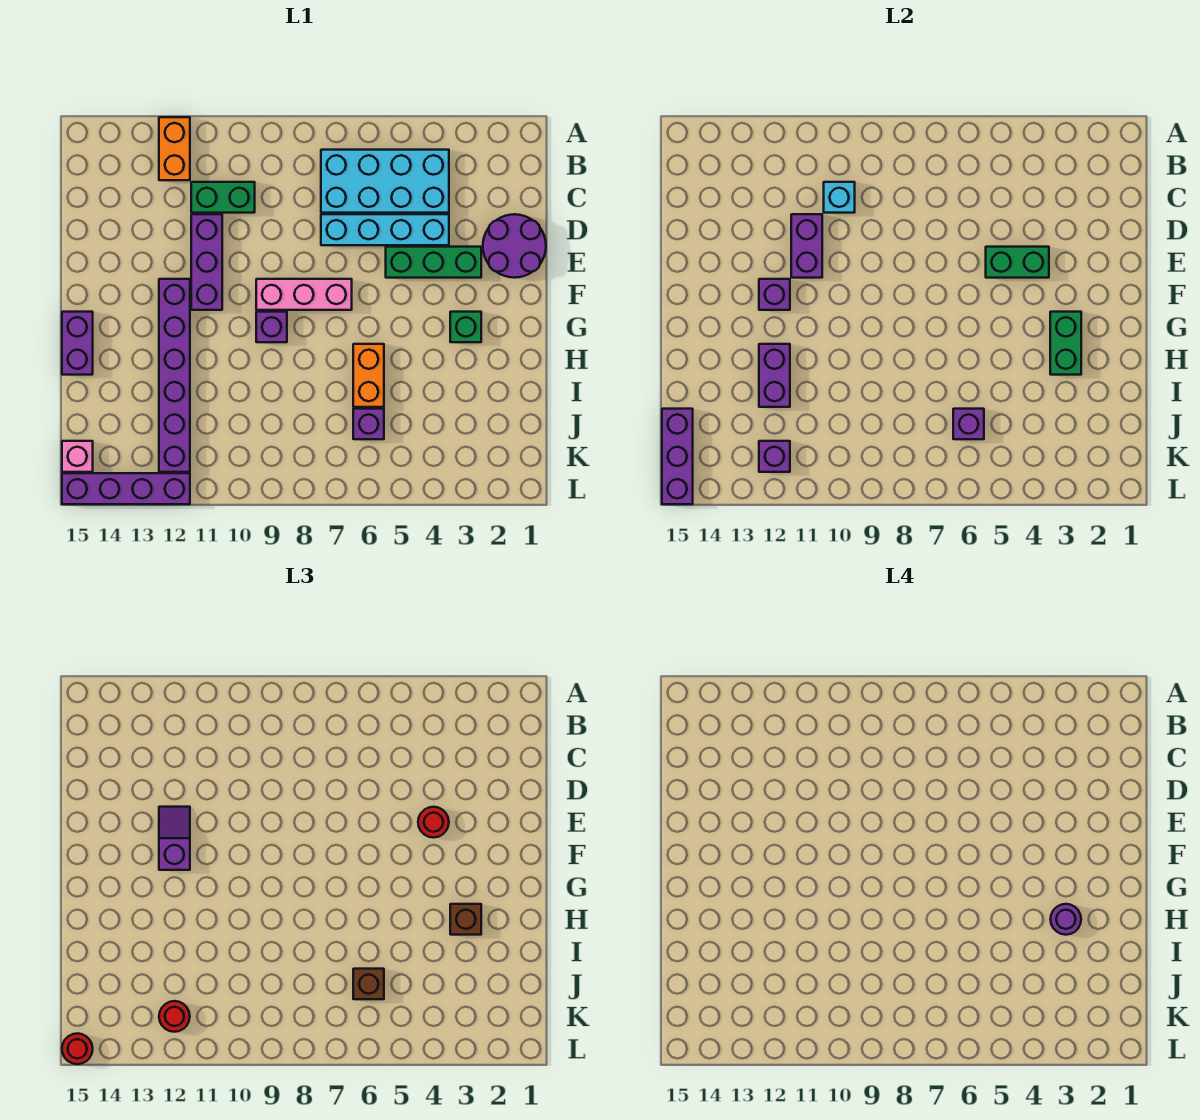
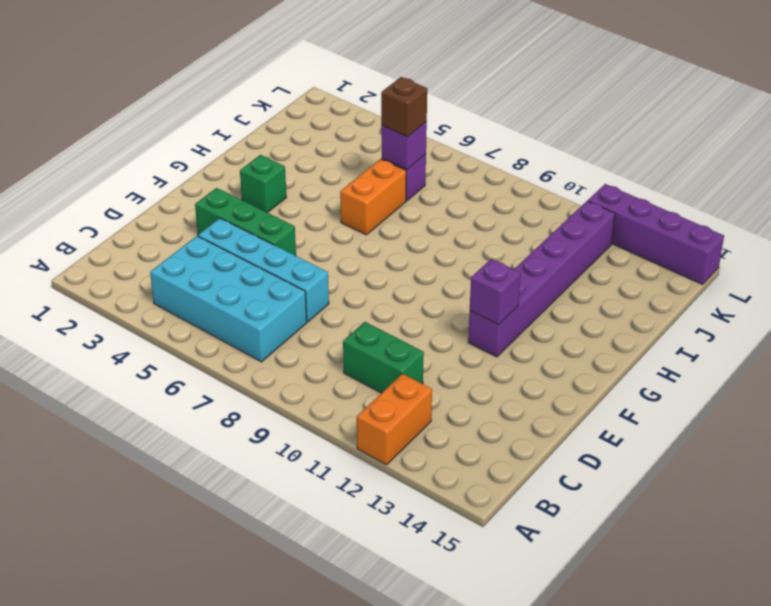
none -> purple 2x2 round brick [483,214,546,278]
none -> purple 1x3 brick [191,214,222,310]
none -> pink 1x3 brick [256,279,352,310]
none -> purple 1x1 brick [256,312,287,342]

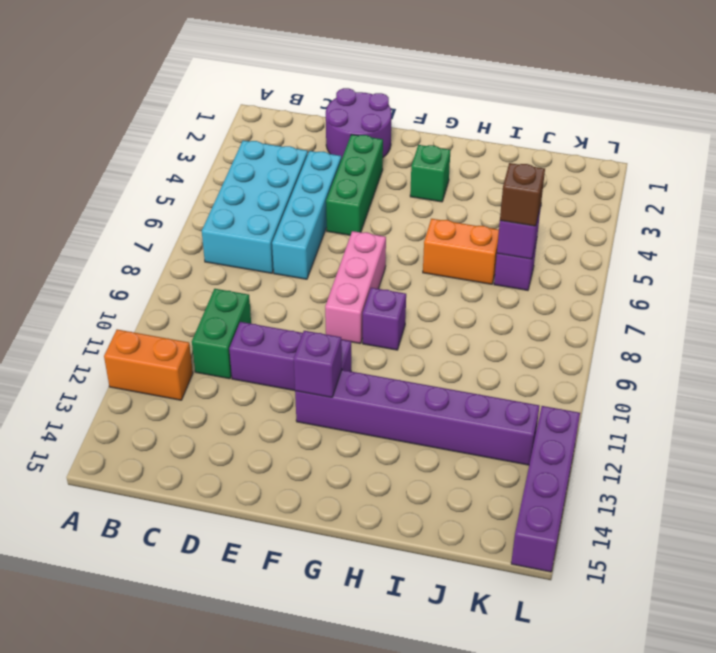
none -> purple 1x2 brick [62,312,93,375]
none -> pink 1x1 brick [62,441,93,472]
none -> cyan 1x1 brick [824,182,855,213]
none -> purple 1x2 brick [791,214,822,278]

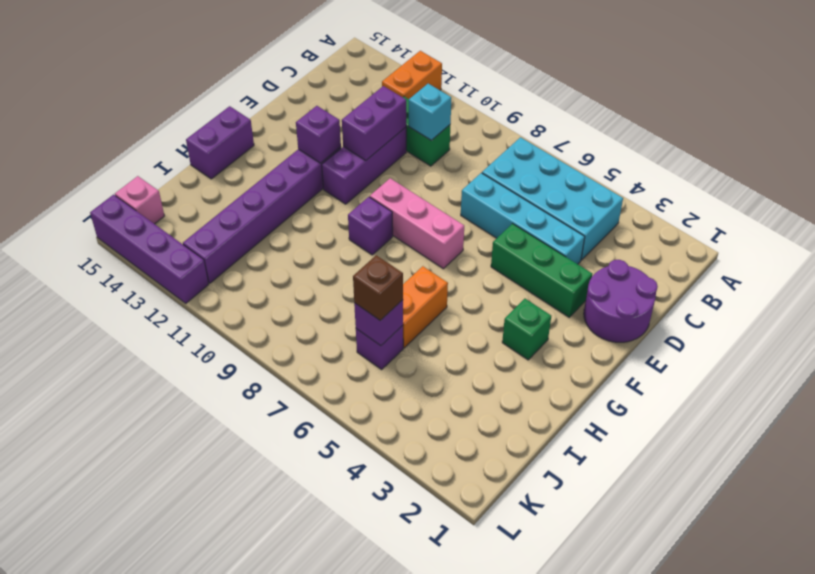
none -> green 1x2 brick [986,247,1049,278]
none -> green 1x2 brick [1050,312,1081,375]
none -> purple 1x2 brick [759,344,790,407]
none -> purple 1x3 brick [662,409,693,504]

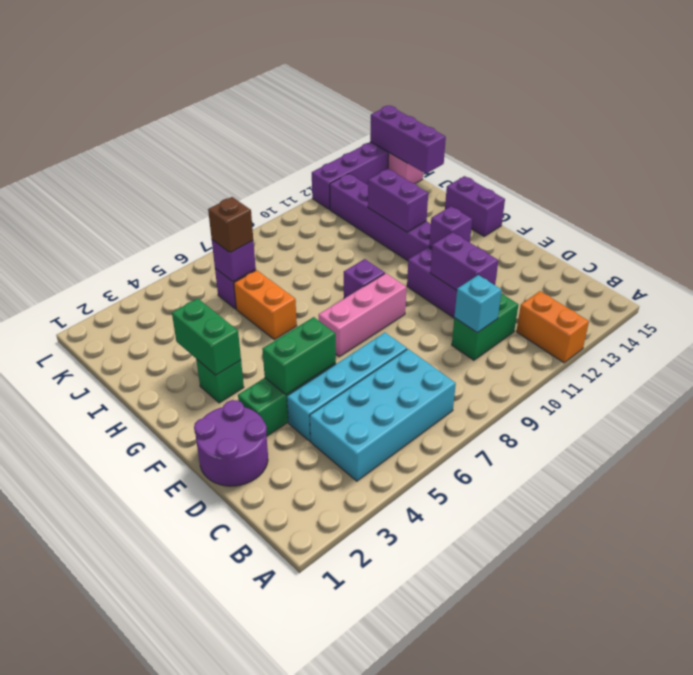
none -> purple 1x1 brick [759,441,790,472]
none -> red 1x1 round brick [418,807,449,838]
none -> purple 1x2 slope [159,807,190,870]
none -> brown 1x1 brick [450,904,481,935]

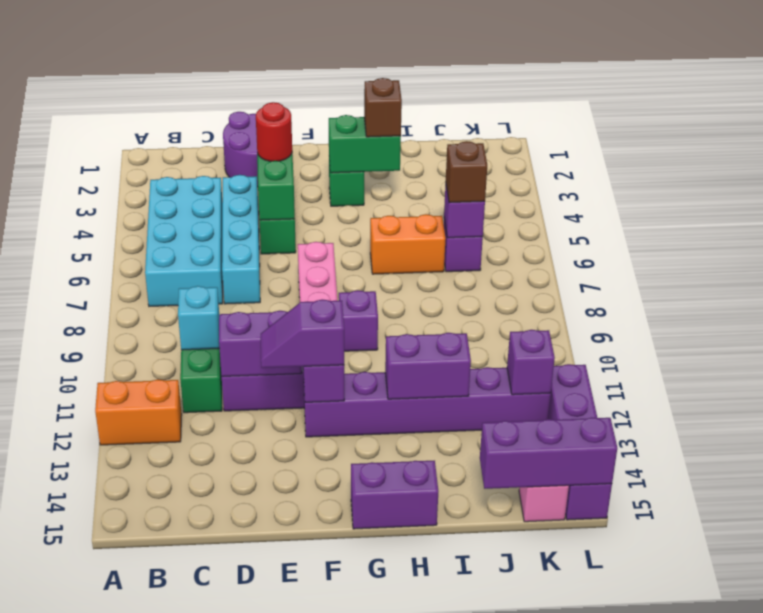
none -> red 1x1 round brick [159,1001,190,1032]
none -> red 1x1 round brick [62,1033,93,1064]
none -> purple 1x1 round brick [1050,904,1081,935]

